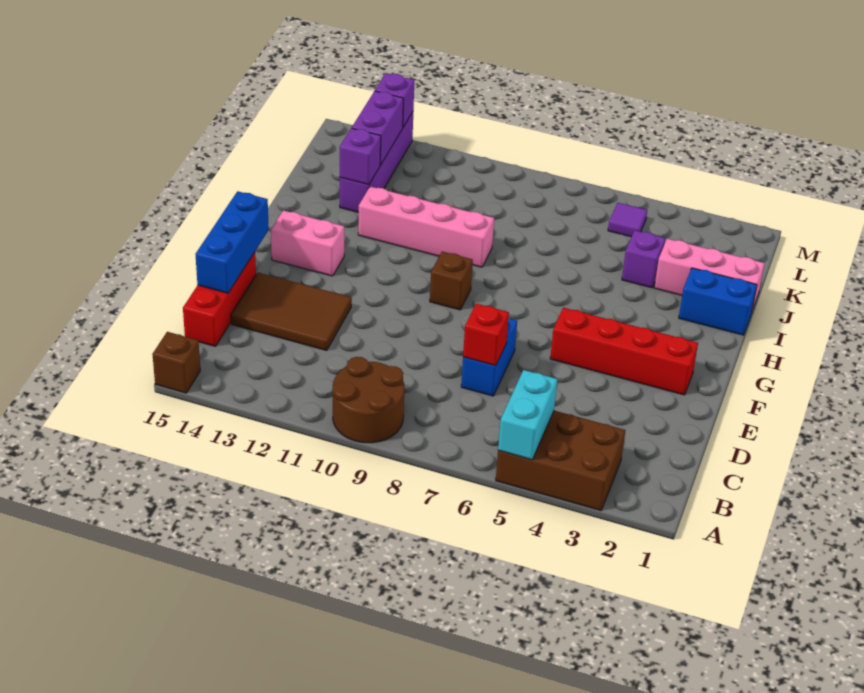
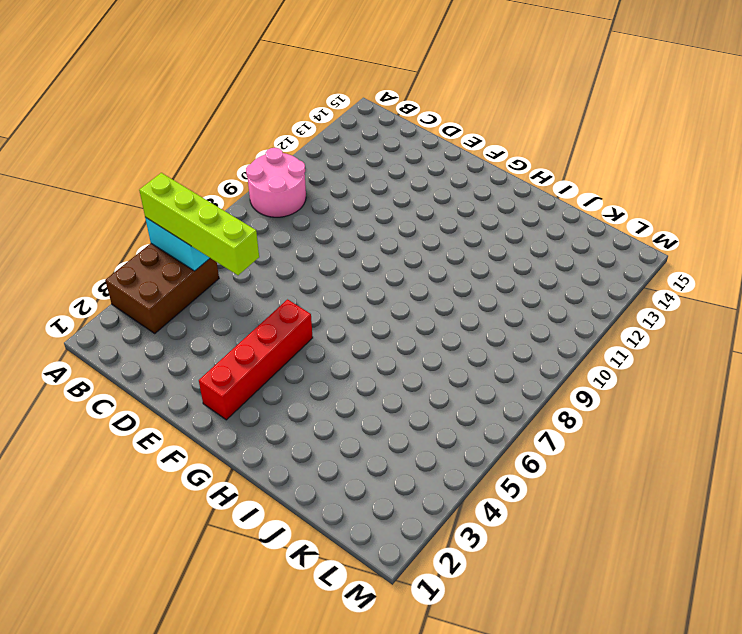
lime 1x4 brick [139,173,259,275] -> none
pink 2x2 round brick [246,148,306,217] -> brown 2x2 round brick [333,357,404,443]
none -> brown 1x1 brick [152,332,200,393]
none -> red 1x3 brick [183,252,256,346]
none -> blue 1x2 brick [461,318,517,396]

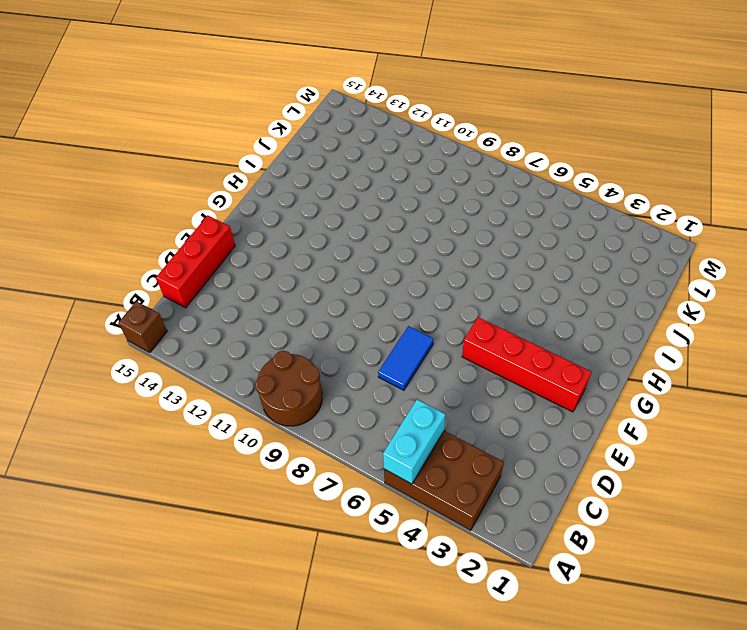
blue 1x2 tile [378,326,433,390] -> blue 1x2 brick [461,318,517,396]
none -> brown 2x3 tile [231,272,352,350]
none -> brown 1x1 brick [430,252,473,310]
none -> pink 1x2 brick [271,210,344,276]

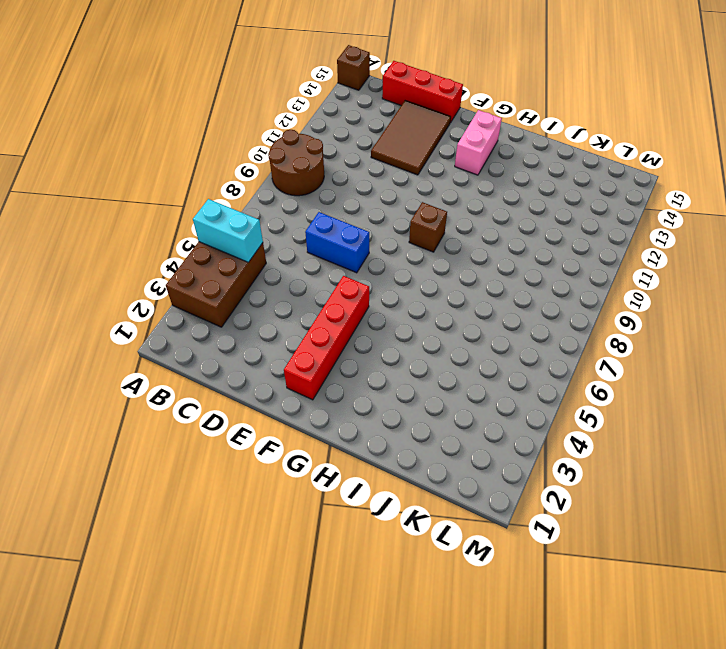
none -> blue 1x2 brick [679,268,757,335]
none -> pink 1x4 brick [358,186,494,267]
none -> pink 1x3 brick [654,239,765,311]

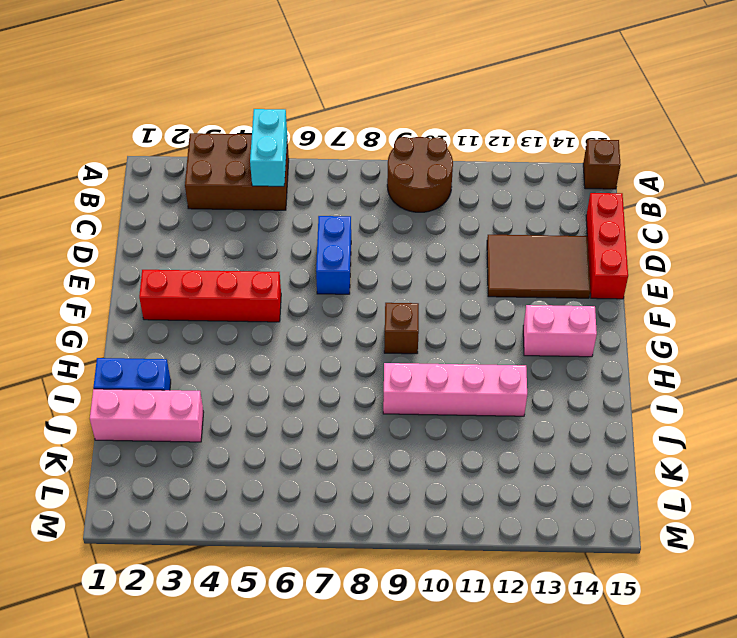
none -> purple 1x1 brick [622,230,665,288]
none -> purple 1x4 brick [340,112,413,212]
none -> purple 1x1 tile [608,203,647,237]

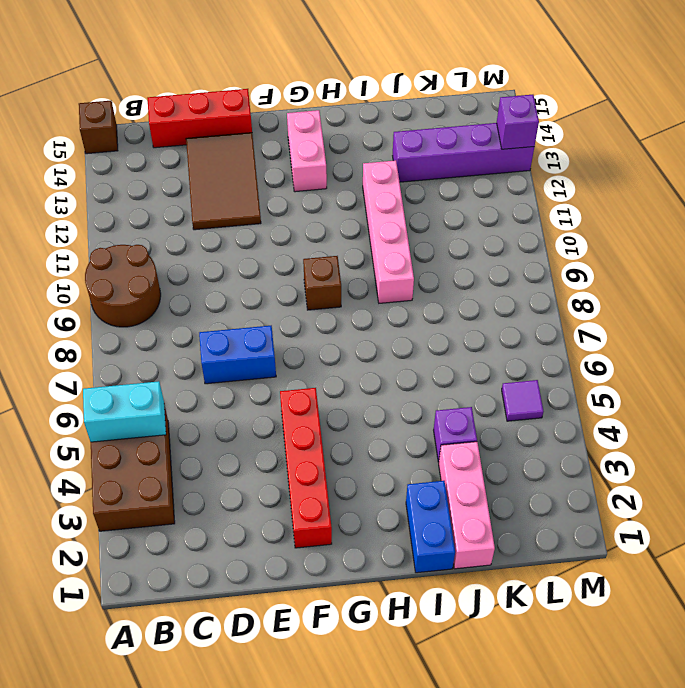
none -> red 1x1 brick [463,304,509,366]
none -> blue 1x3 brick [195,191,269,293]
none -> purple 1x1 brick [340,128,381,185]

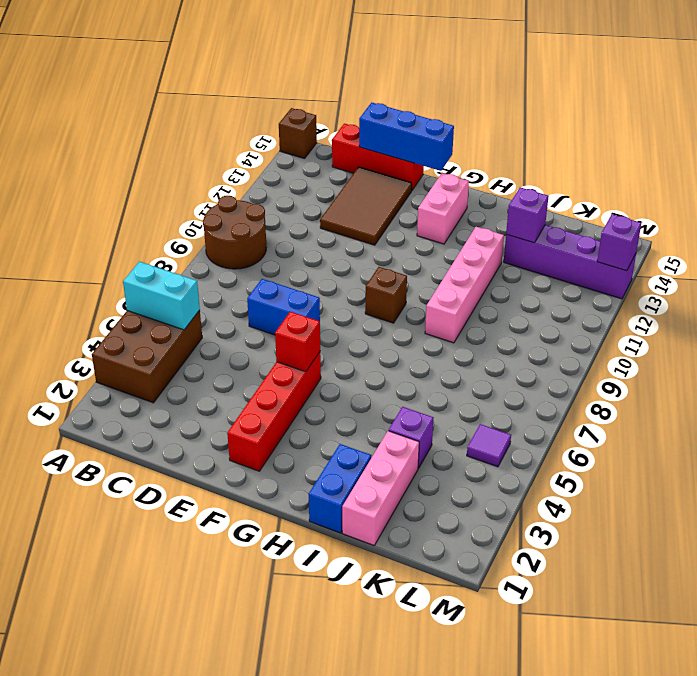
red 1x1 brick [275,312,320,372] -> red 1x1 brick moved to [463,304,509,366]
none -> purple 1x2 brick [352,91,403,165]

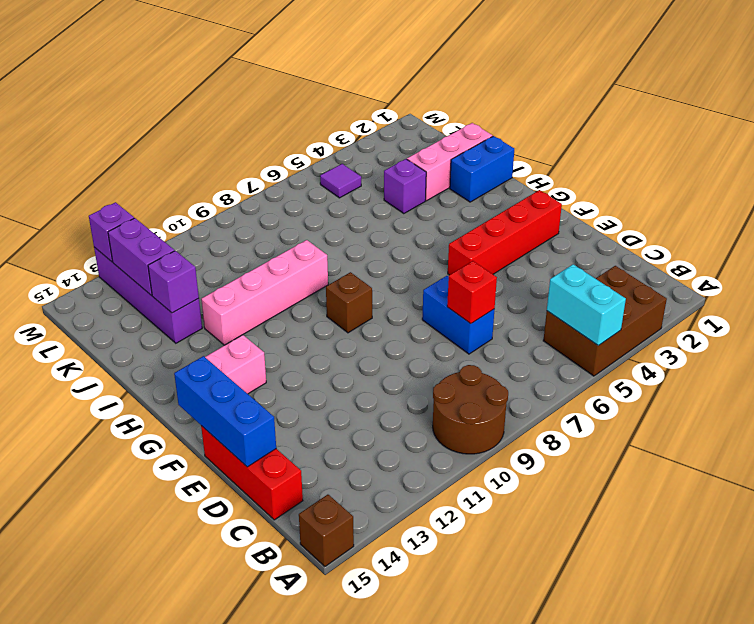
none -> brown 2x3 tile [231,272,352,350]

